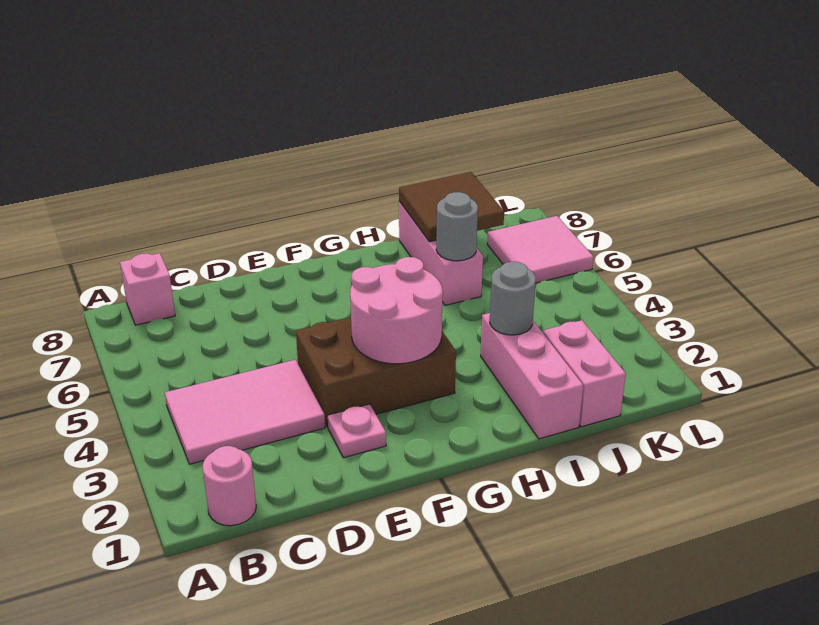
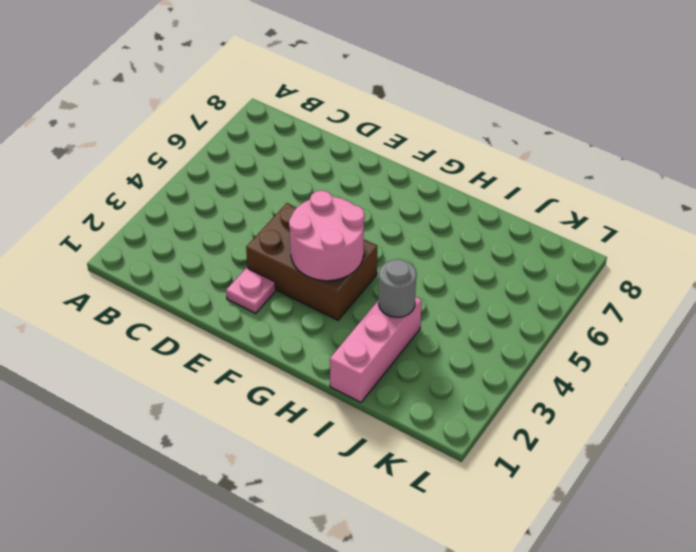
none -> pink 1x1 round brick [202,446,256,526]
none -> pink 2x3 tile [165,360,325,464]
none -> pink 1x1 brick [120,253,175,325]

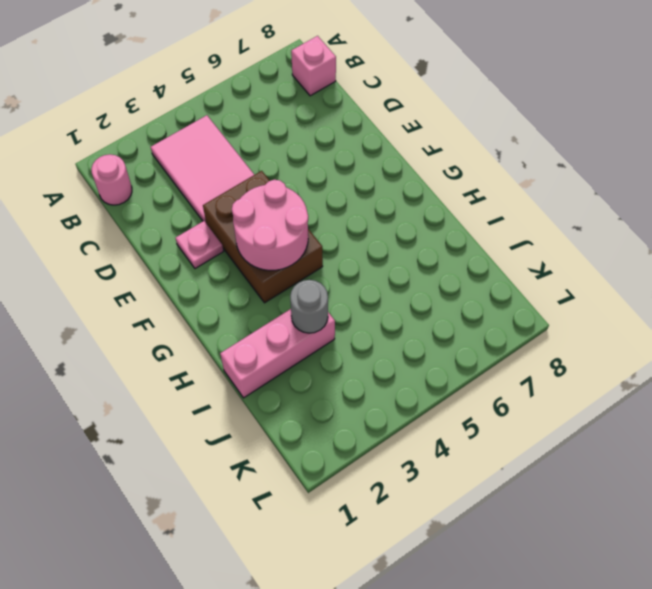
none -> pink 1x3 brick [399,201,483,305]
none -> pink 1x2 brick [543,320,626,427]
none -> pink 2x2 tile [487,216,593,283]

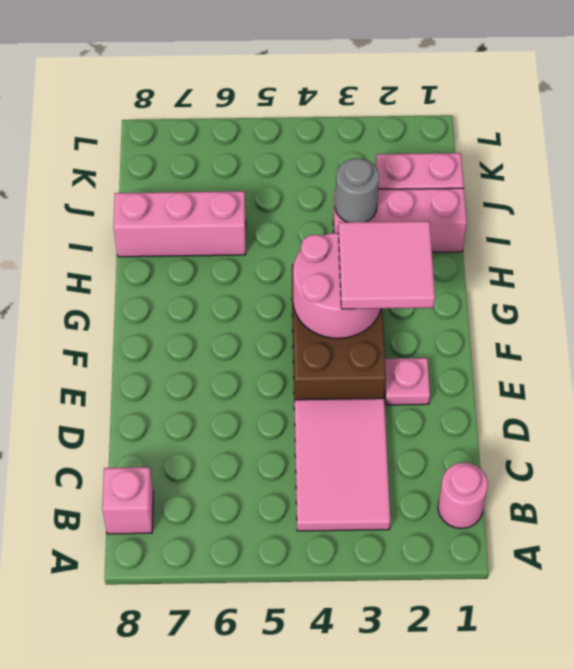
pink 2x2 tile [338,221,435,309] -> pink 2x2 tile moved to [487,216,593,283]
none -> grey 1x1 round brick [436,192,478,261]
none -> brown 2x2 tile [399,172,504,242]

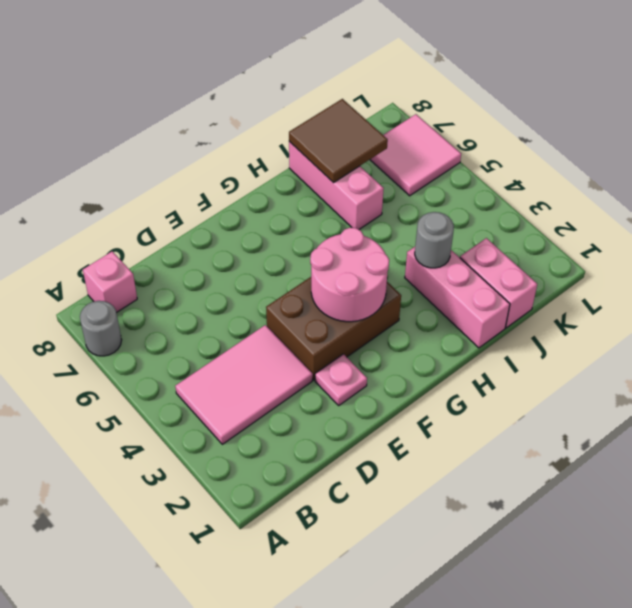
grey 1x1 round brick [80,301,122,356] -> grey 1x1 round brick moved to [436,192,478,261]
none -> pink 1x1 round brick [202,446,256,526]

